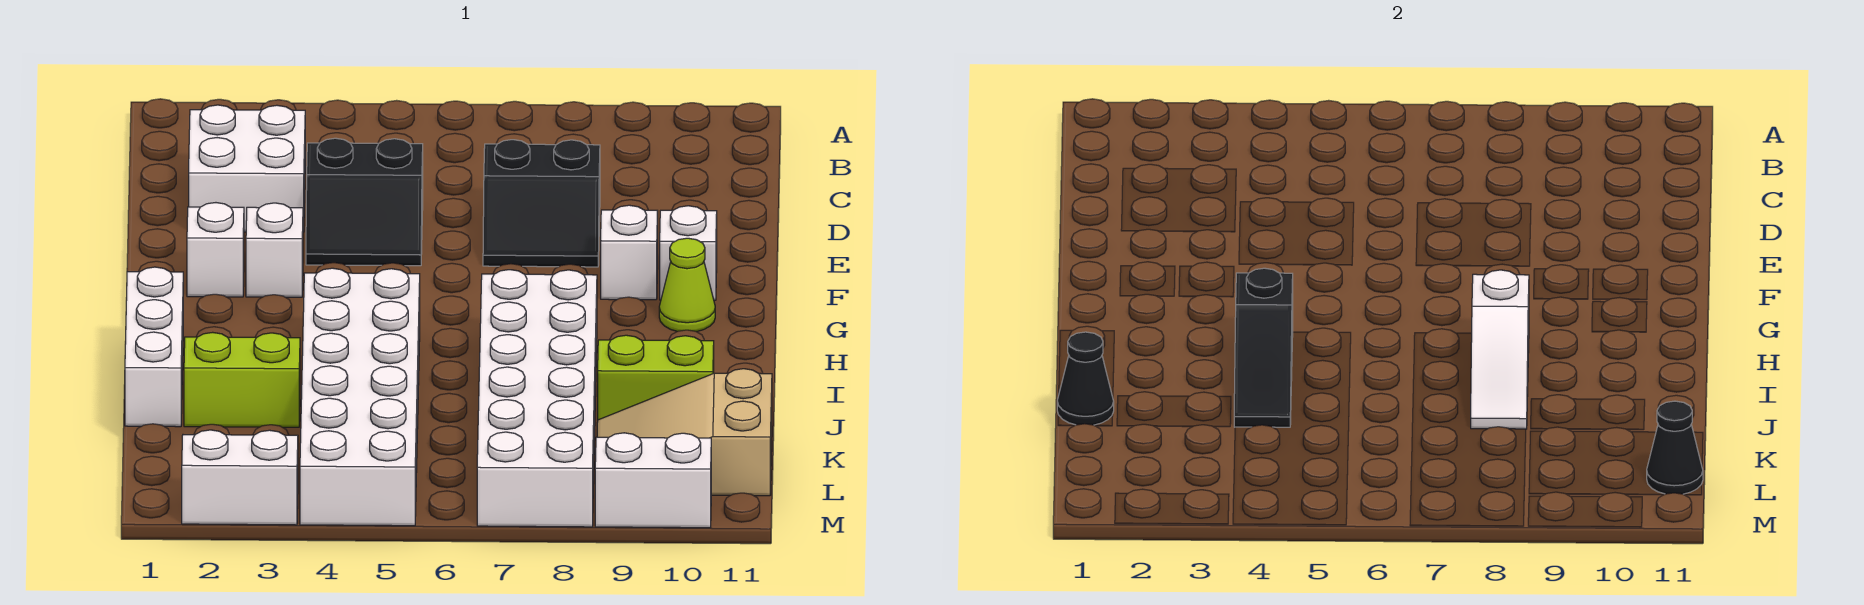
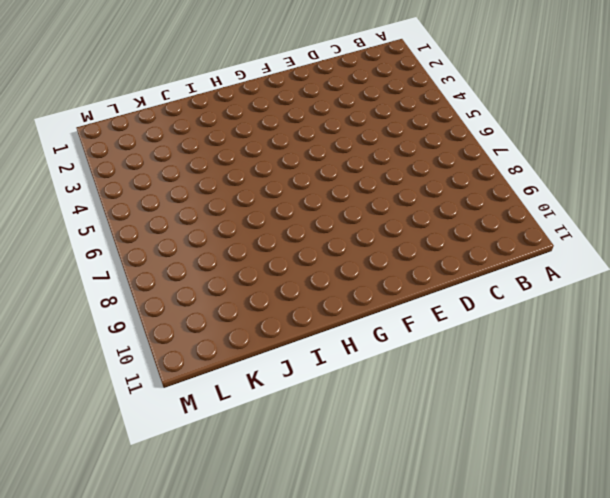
none -> white 2x2 brick [189,105,305,232]
none -> black 2x2 slope [306,138,423,266]
none -> black 2x2 slope [483,140,600,267]

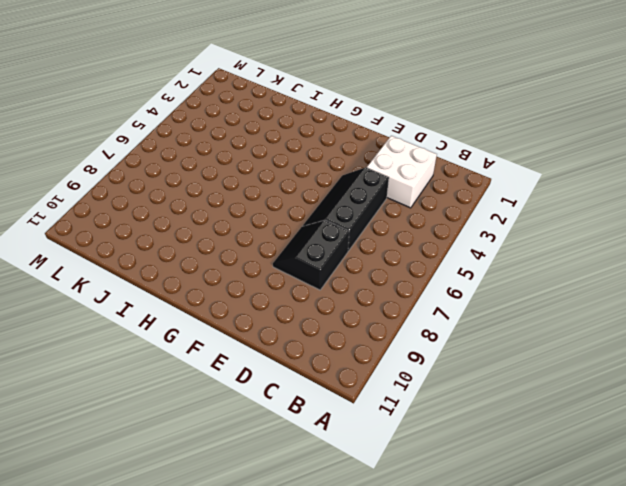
black 2x3 slope [303,168,389,251] -> black 2x2 slope [306,138,423,266]
none -> white 1x1 brick [187,203,244,297]
none -> white 1x1 brick [246,203,303,297]
none -> white 1x1 brick [601,205,658,300]

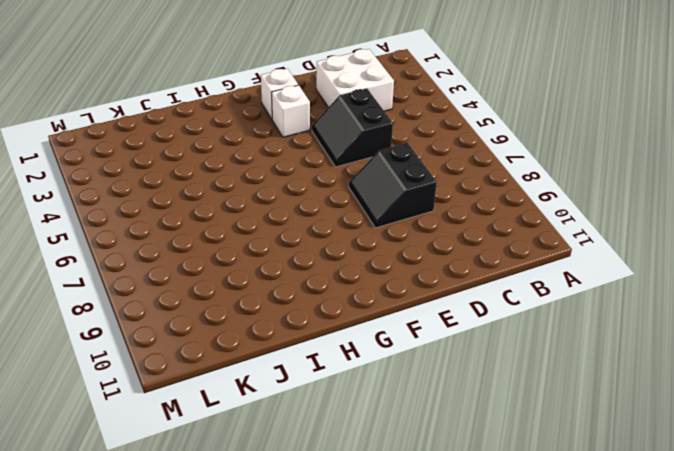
none -> white 1x1 brick [601,205,658,300]
none -> white 1x1 brick [660,206,717,300]
none -> lime 1x1 cone [659,238,715,332]

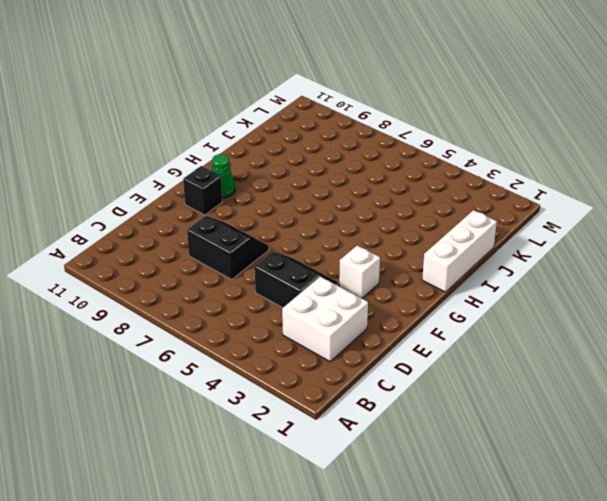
black 1x1 brick [183,166,222,215] -> white 1x1 brick [660,206,717,300]
green 1x1 cone [212,154,235,198] -> lime 1x1 cone [659,238,715,332]
none -> white 1x1 brick [187,203,244,297]
none -> white 1x1 brick [601,205,658,300]
none -> white 2x6 brick [300,268,420,526]

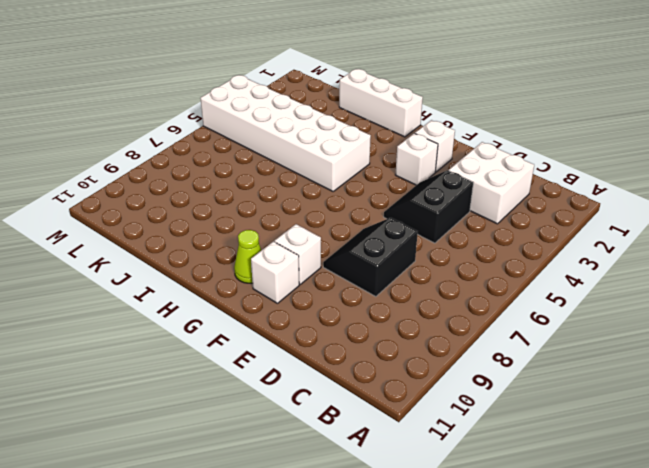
none -> white 2x6 brick [477,270,597,527]
none -> lime 1x2 brick [184,332,300,427]
none -> lime 1x2 brick [598,335,714,420]

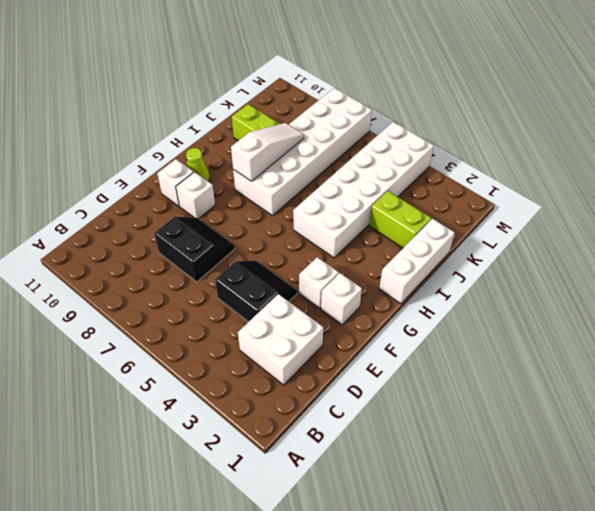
none -> tan 2x3 slope [597,369,772,496]
none -> white 1x2 brick [182,430,298,525]
none -> white 1x2 brick [595,433,711,528]

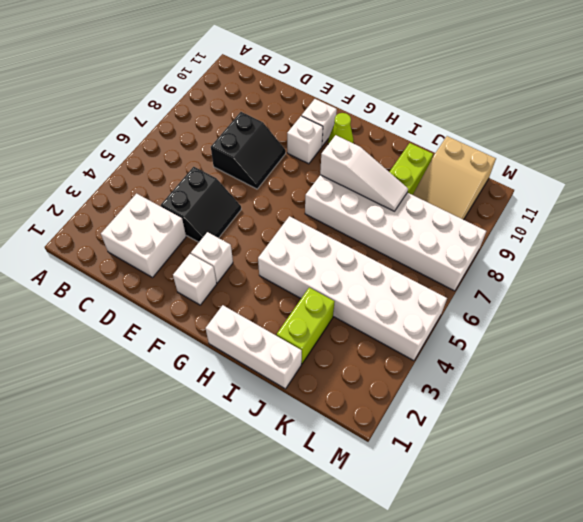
none -> white 1x2 brick [182,430,298,525]
none -> white 1x2 brick [595,433,711,528]
none -> black 1x3 slope [1234,268,1293,427]

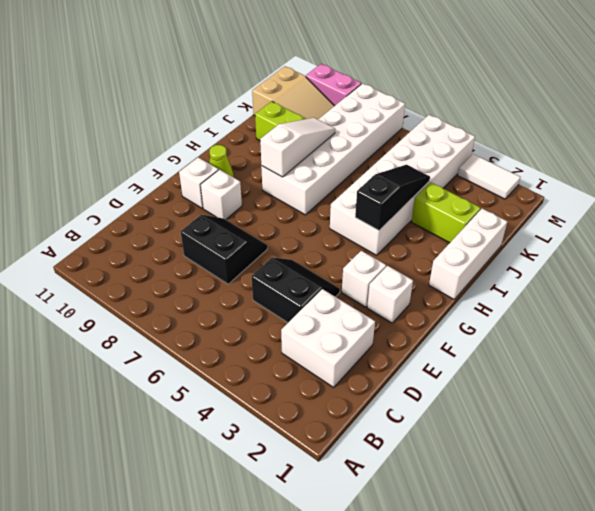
white 1x2 tile [458,154,520,199] -> white 1x2 brick [182,430,298,525]
pink 1x2 brick [306,64,361,106] -> white 1x2 brick [595,433,711,528]
none -> black 1x1 cone [1057,332,1114,425]
none -> black 1x1 cone [1647,401,1703,494]

